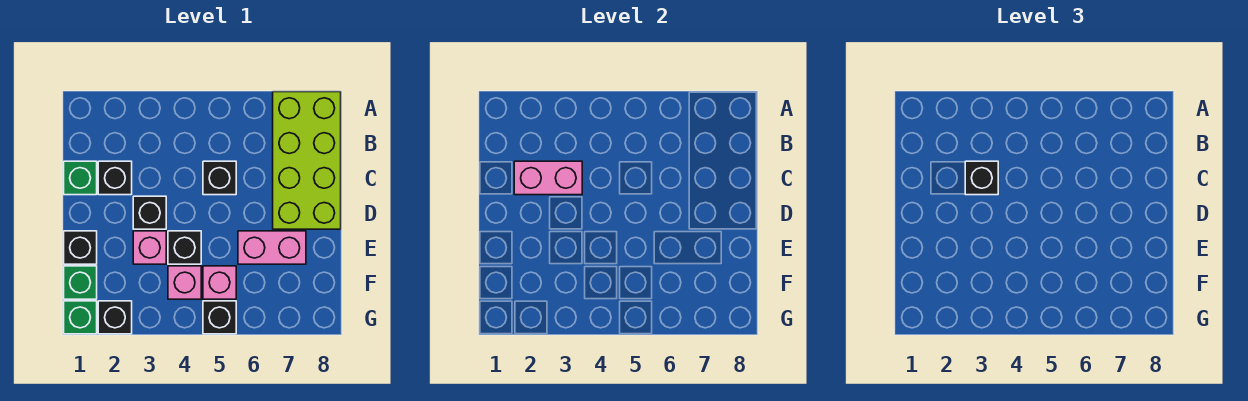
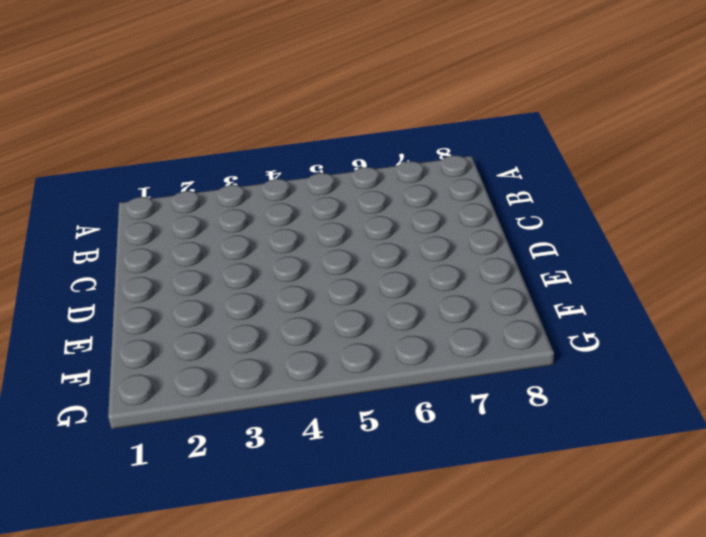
none -> lime 2x4 brick [273,92,341,229]
none -> green 1x1 brick [64,161,97,195]
none -> black 1x1 brick [98,161,132,195]

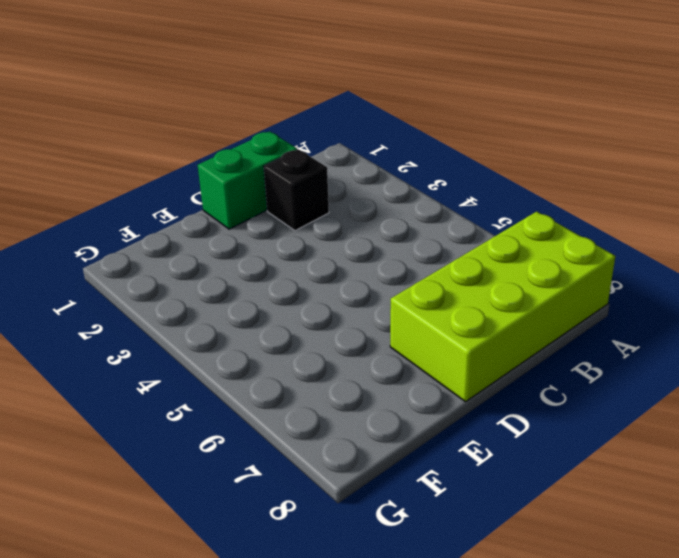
green 1x2 brick [198,131,297,229] -> green 1x1 brick [64,161,97,195]
none -> black 1x1 brick [203,161,236,195]
none -> black 1x1 brick [133,196,166,229]
none -> black 1x1 brick [64,231,97,264]

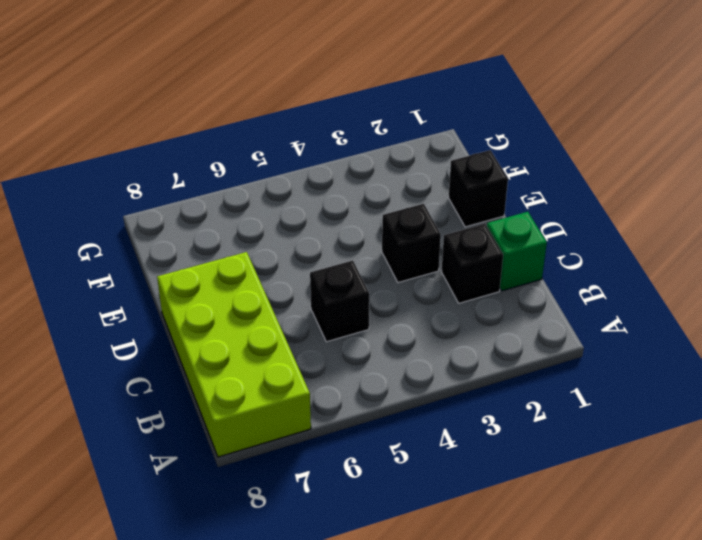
none -> pink 1x1 brick [133,231,166,264]
none -> black 1x1 brick [168,231,201,264]
none -> pink 1x2 brick [238,231,306,264]

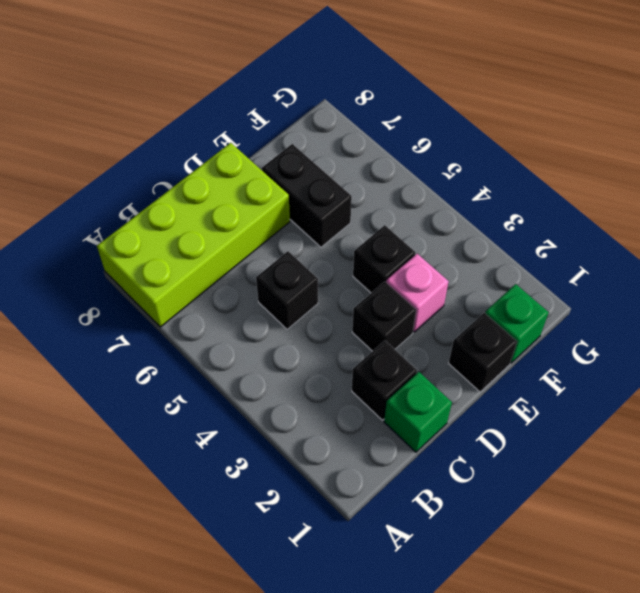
black 1x2 brick [262,144,352,247] -> pink 1x2 brick [238,231,306,264]
none -> pink 1x1 brick [168,266,201,299]
none -> pink 1x1 brick [203,266,236,299]
none -> green 1x1 brick [64,301,97,334]

